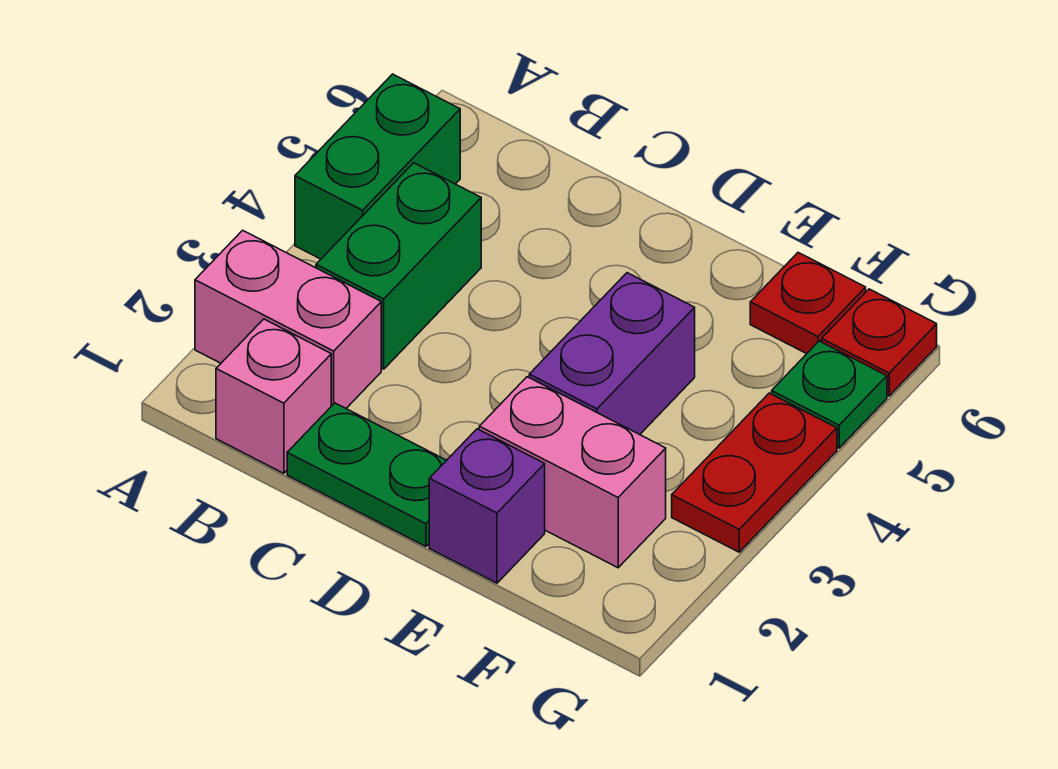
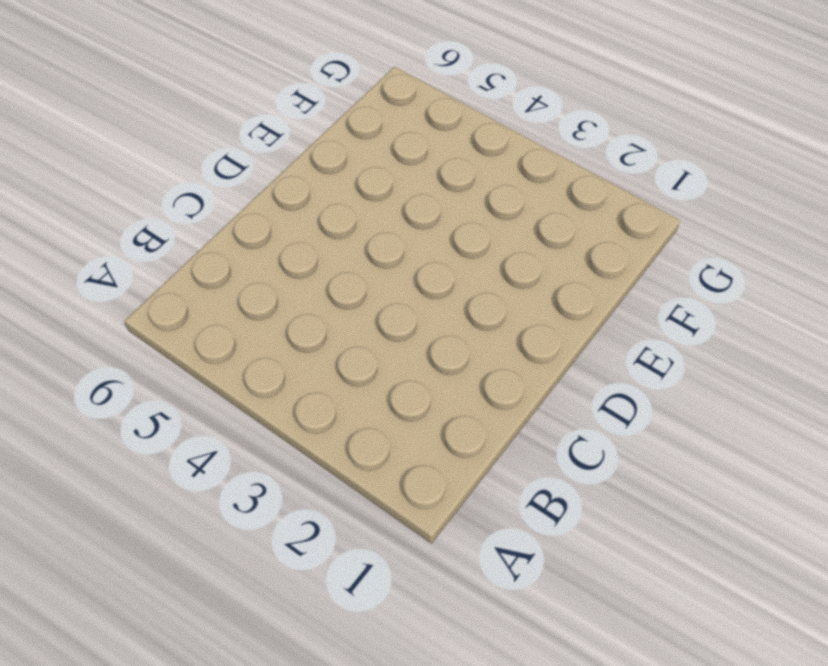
none -> pink 1x2 brick [195,230,381,408]
none -> green 1x2 brick [295,74,460,259]
none -> pink 1x1 brick [216,319,331,473]

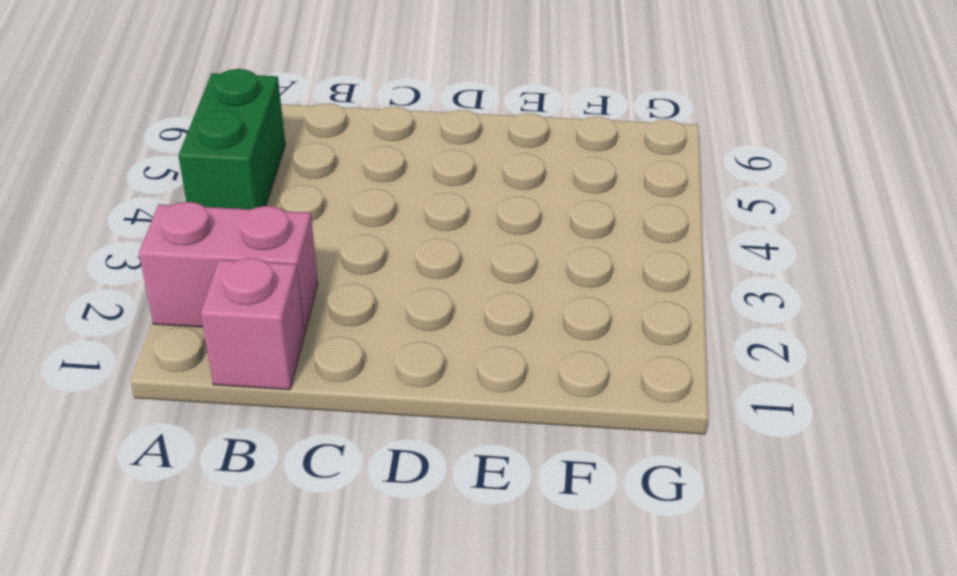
none -> green 1x2 brick [316,163,481,369]
none -> green 1x2 plate [287,403,447,547]
none -> purple 1x1 brick [429,429,545,583]

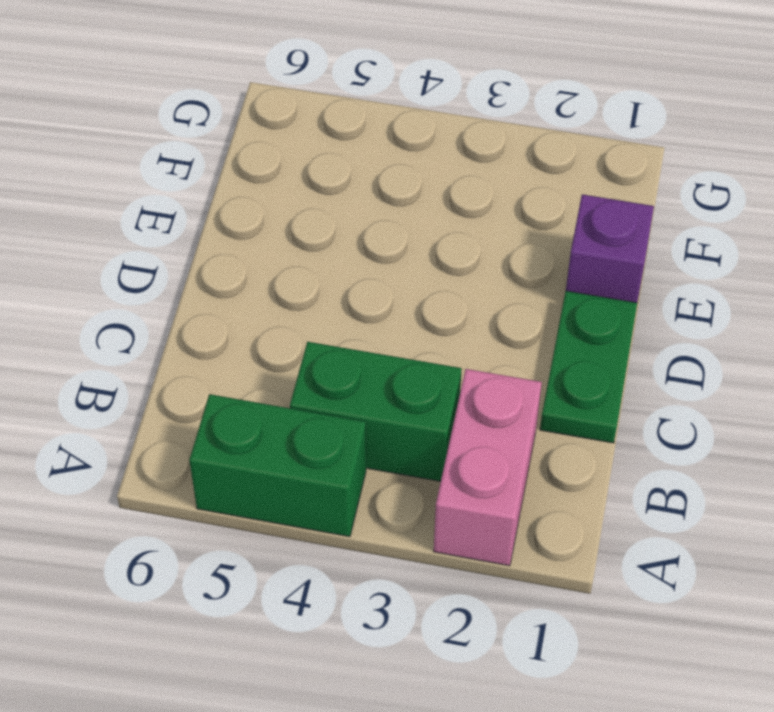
none -> pink 1x1 brick [216,319,331,473]
none -> pink 1x2 brick [479,377,666,568]
none -> purple 1x2 brick [529,273,695,435]

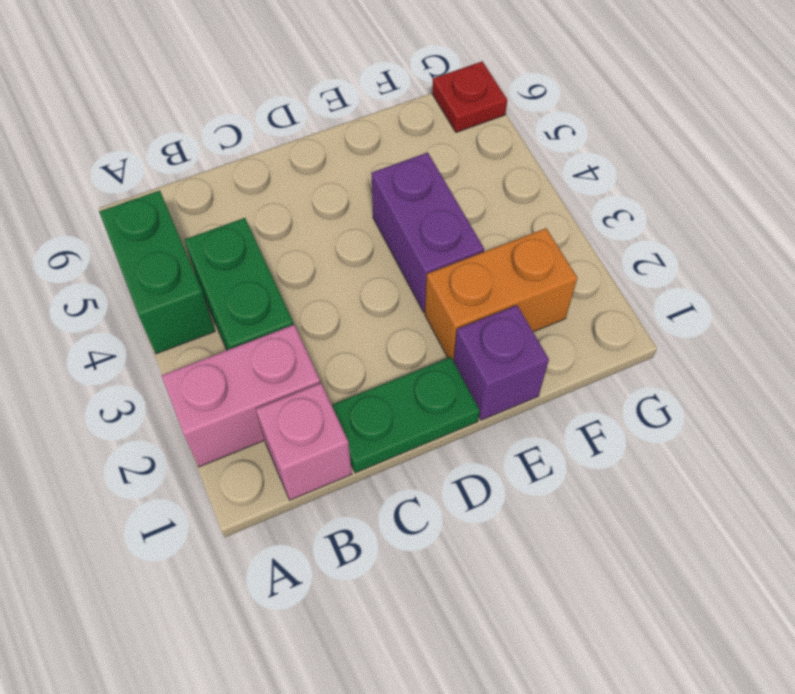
orange 1x2 brick [425,228,577,361] -> pink 1x2 brick [479,377,666,568]
none -> red 1x1 plate [750,253,866,354]
none -> red 1x2 plate [672,393,837,552]
none -> green 1x1 plate [772,341,887,448]

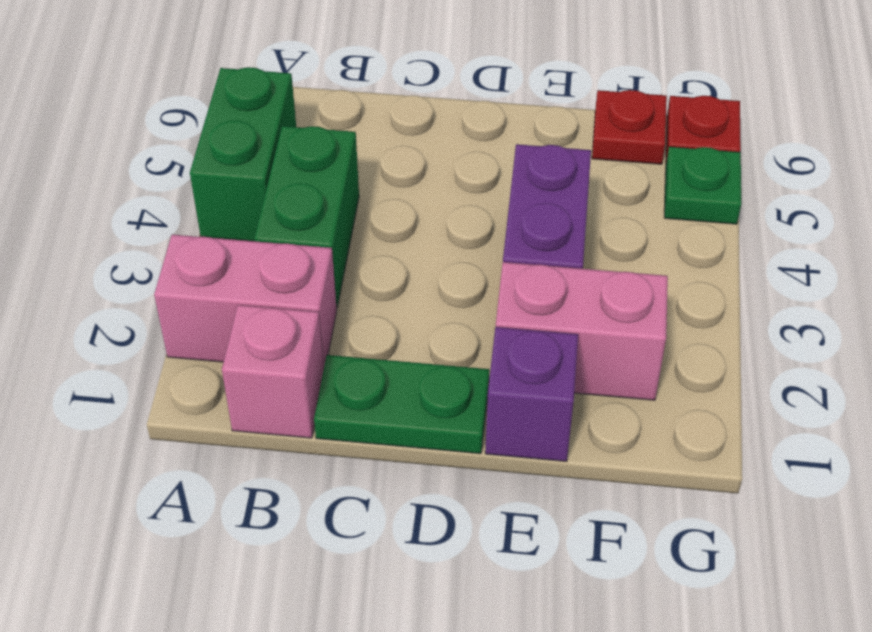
none -> red 1x2 plate [672,393,837,552]

